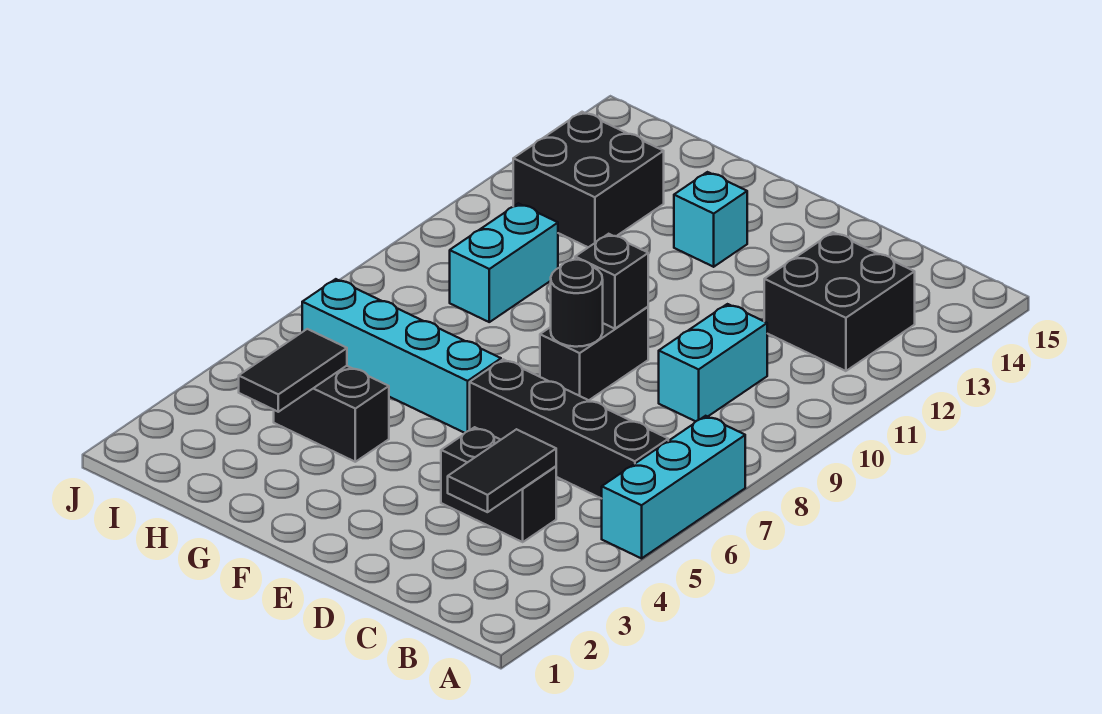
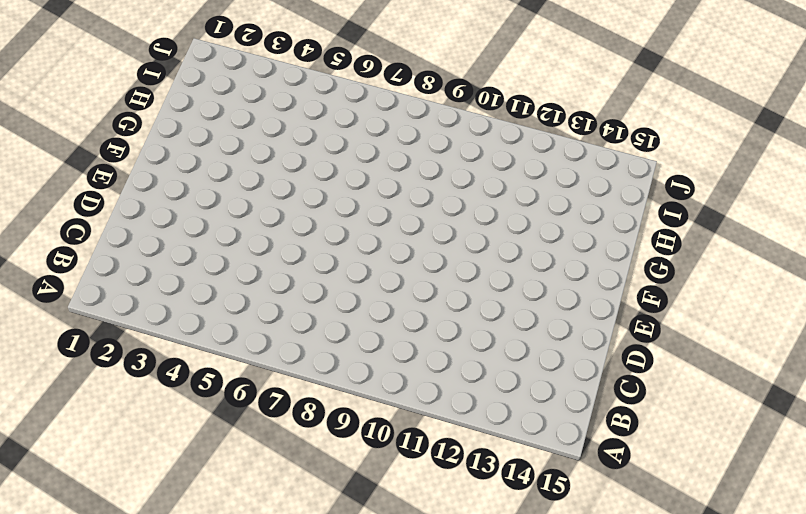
none -> cyan 1x3 brick [602,416,745,558]
none -> black 1x4 brick [470,359,668,499]
none -> black 2x2 brick [764,232,915,371]

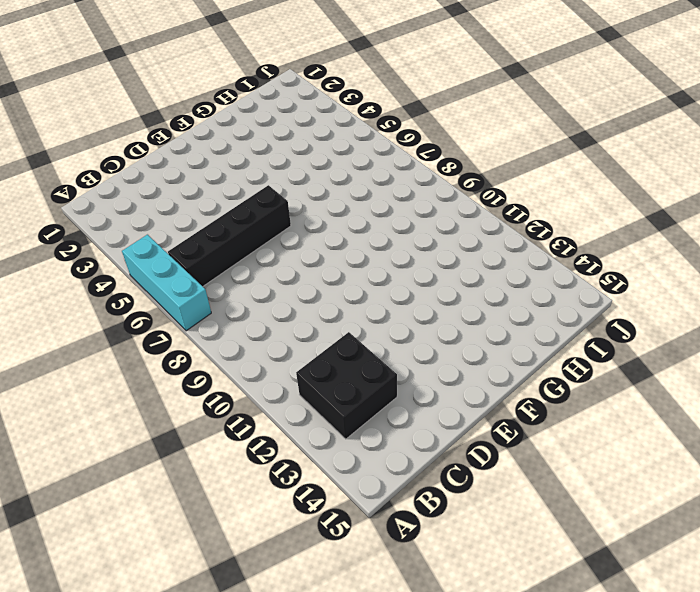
none -> black 1x2 brick [441,427,556,542]
none -> cyan 1x2 brick [659,304,767,422]
none -> black 1x2 brick [540,307,648,400]

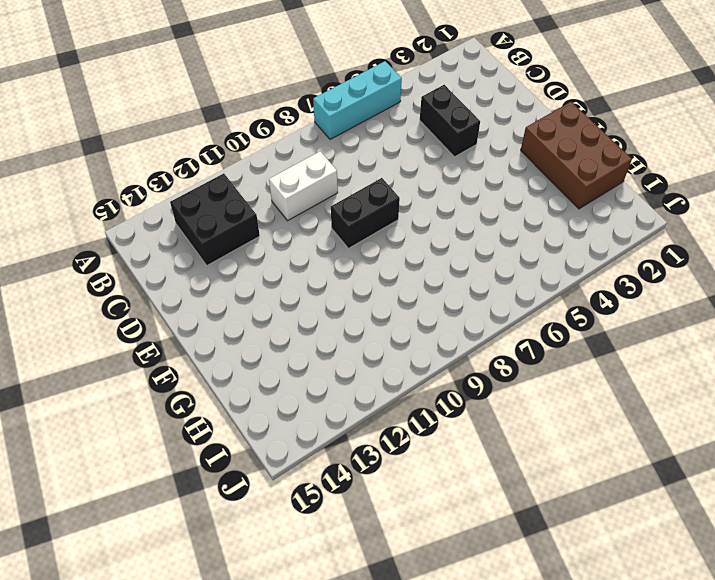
white 1x2 brick [269,151,338,221] -> cyan 1x2 brick [659,304,767,422]
brown 2x3 brick [521,102,632,209] -> none
none -> black 1x4 brick [470,359,668,499]
none -> cyan 1x4 brick [302,279,501,433]
none -> cyan 1x1 brick [674,172,747,267]

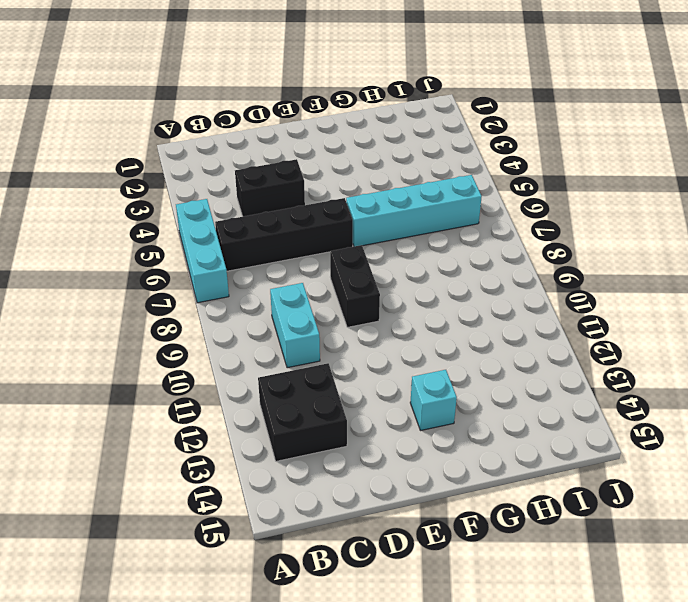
none -> black 1x2 brick [274,366,389,462]
none -> cyan 1x2 brick [450,203,558,322]
none -> black 2x2 brick [513,112,664,247]

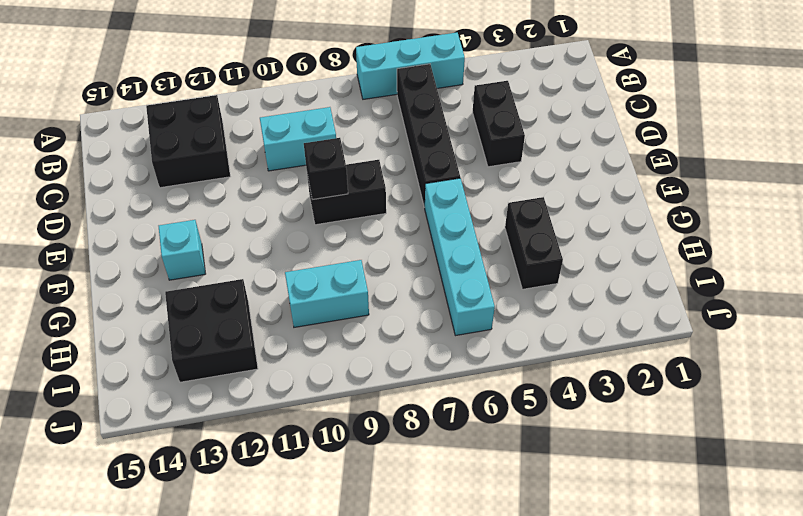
none -> black 1x2 tile [448,429,556,512]
none -> black 1x1 round brick [551,260,603,347]
none -> black 1x2 tile [239,329,347,412]

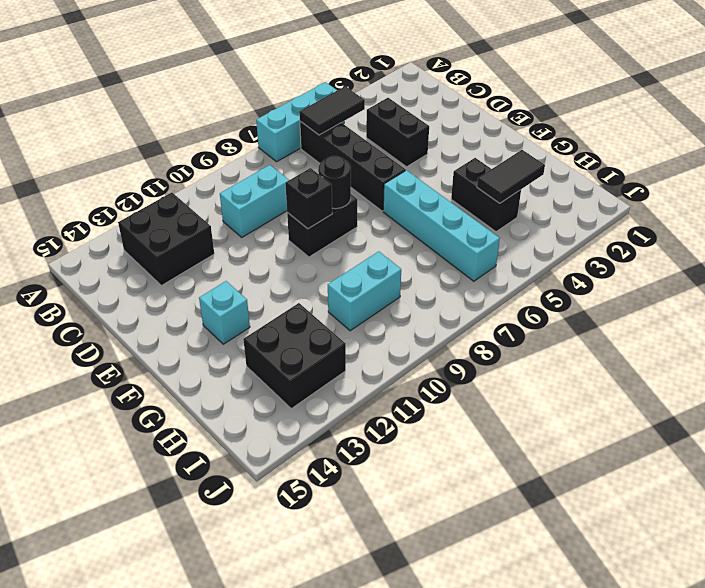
black 1x2 tile [299,86,365,135] -> black 1x2 tile moved to [448,429,556,512]

